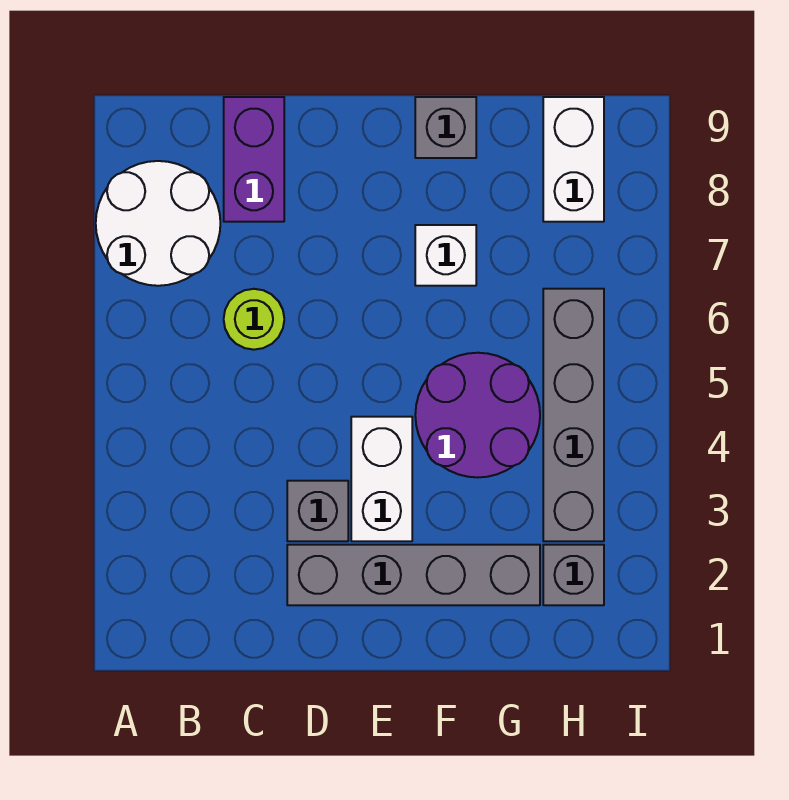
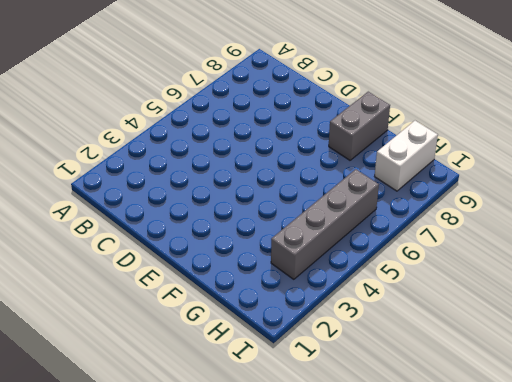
grey 1x2 brick [329,92,390,160] -> grey 1x1 brick [415,97,476,158]
none -> white 2x2 round brick [96,161,220,286]
none -> lime 1x1 round brick [224,289,284,350]
none -> purple 1x2 brick [224,97,284,222]

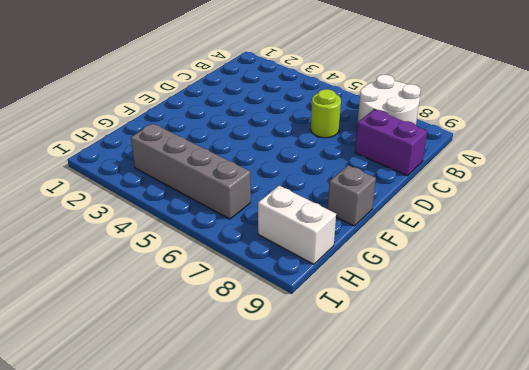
none -> grey 1x4 brick [287,545,540,605]
none -> grey 1x1 brick [287,481,348,541]
none -> white 1x2 brick [351,417,412,541]

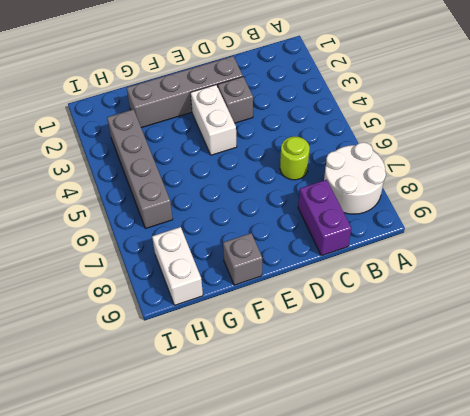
none -> purple 2x2 round brick [415,353,540,477]
none -> white 1x1 brick [415,225,476,286]
none -> grey 1x1 brick [543,545,604,605]

